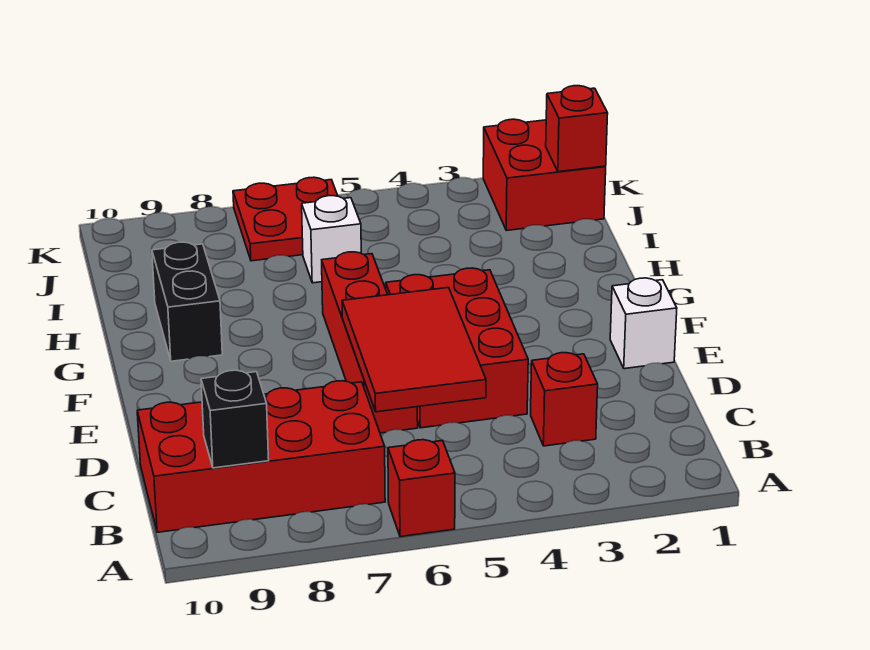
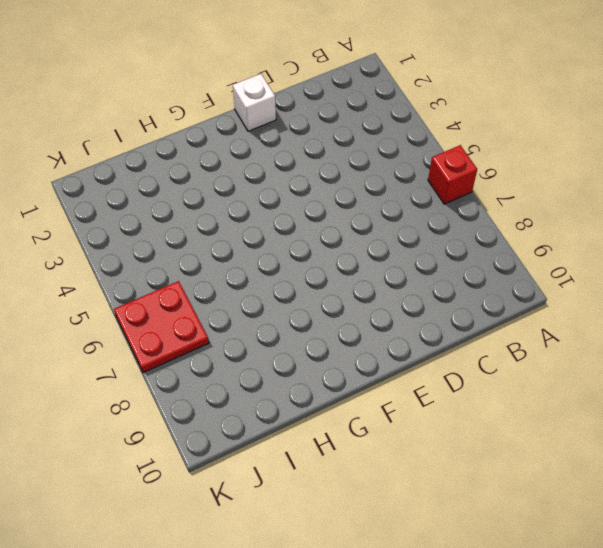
none -> red 2x4 brick [137,381,385,532]
none -> red 1x1 brick [531,353,598,446]
none -> red 2x3 brick [386,268,528,428]

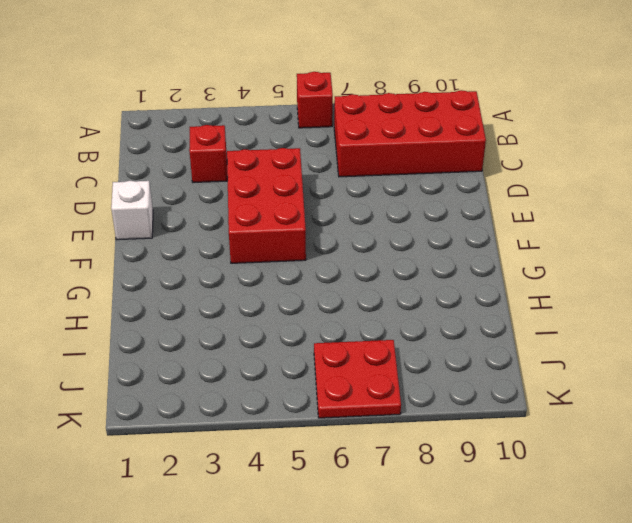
none -> red 1x4 brick [322,252,418,433]
none -> black 1x2 brick [152,242,222,361]
none -> white 1x1 brick [302,196,361,283]

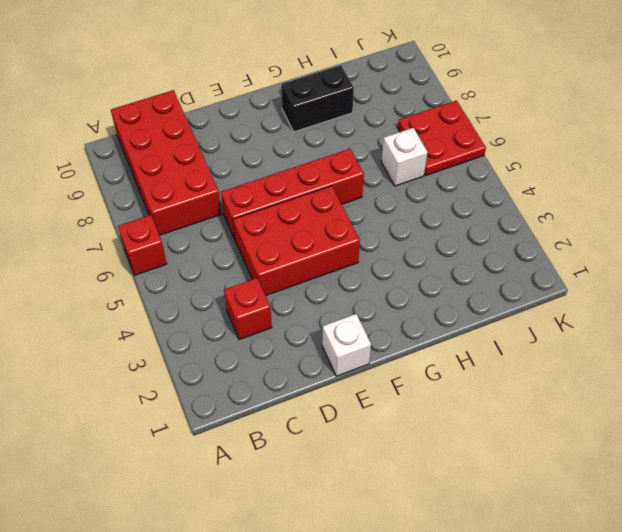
none -> red 2x2 brick [483,119,606,231]
none -> black 1x1 brick [201,370,269,468]
none -> red 2x3 tile [342,288,486,412]

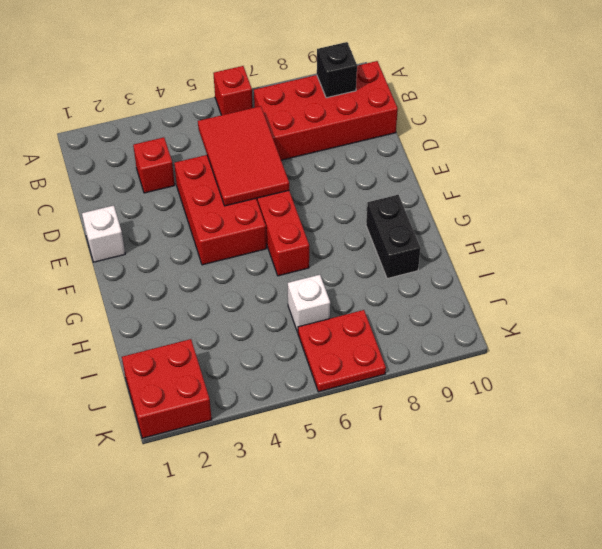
none -> red 1x1 brick [546,86,608,172]

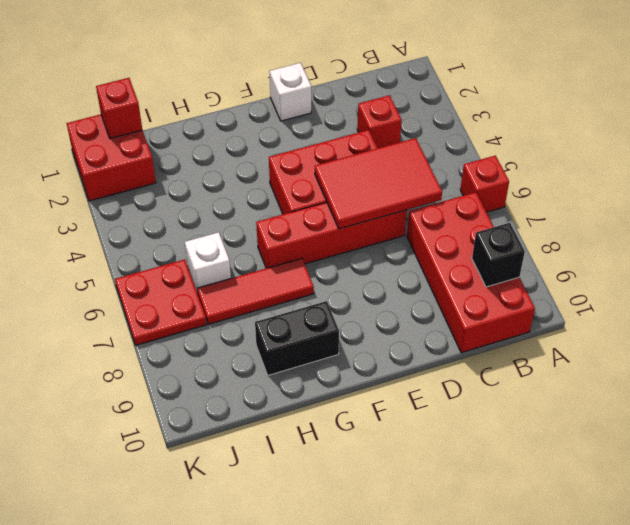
red 1x3 tile [197,258,314,324] -> none

